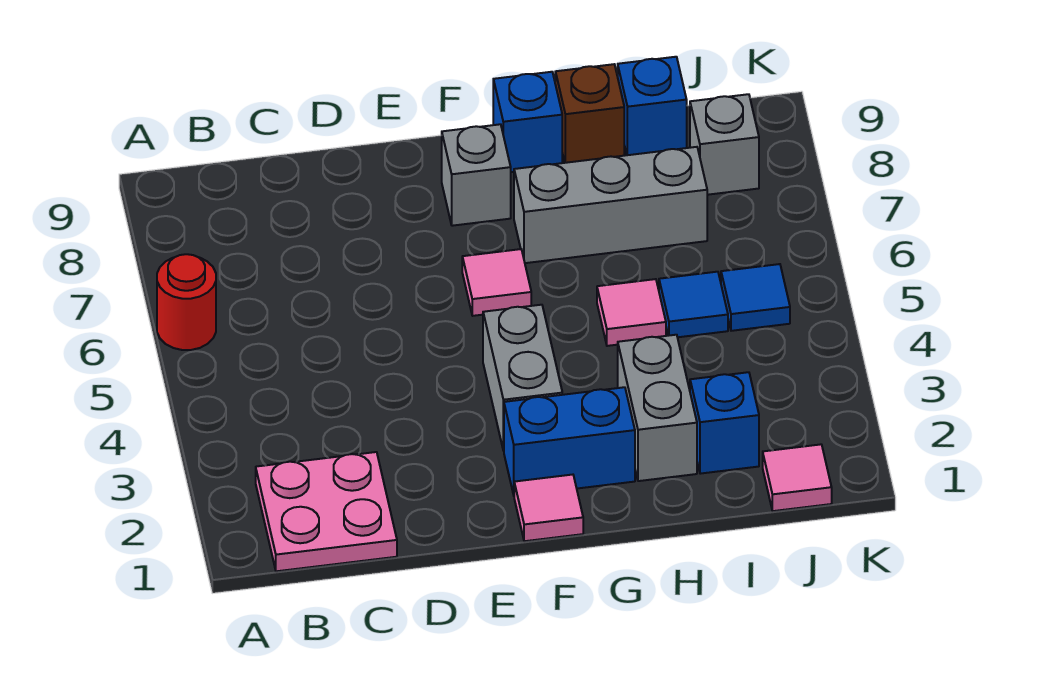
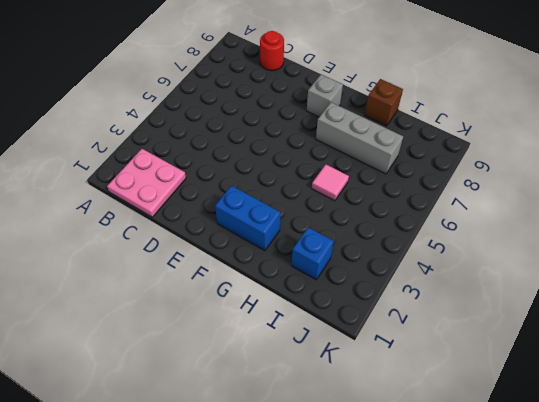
red 1x1 round brick [260,31,284,71] -> red 1x1 round brick moved to [157,254,216,350]
none -> pink 1x1 tile [514,475,583,541]
none -> grey 1x2 brick [483,305,562,451]
none -> pink 1x1 tile [462,249,531,316]

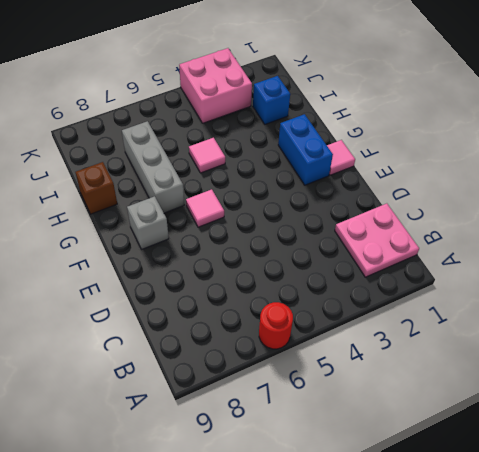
pink 2x2 brick [179,48,252,123] -> none
none -> grey 1x2 brick [483,305,562,451]
none -> blue 1x1 brick [493,72,562,172]
none -> grey 1x2 brick [618,335,697,481]

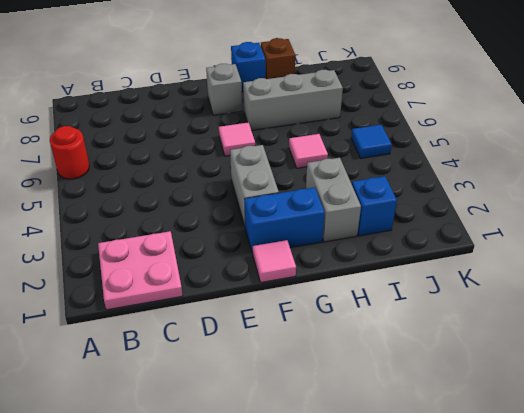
none -> blue 1x1 tile [659,272,728,337]
none -> blue 1x1 brick [618,57,687,155]
none -> pink 1x1 tile [763,444,832,511]

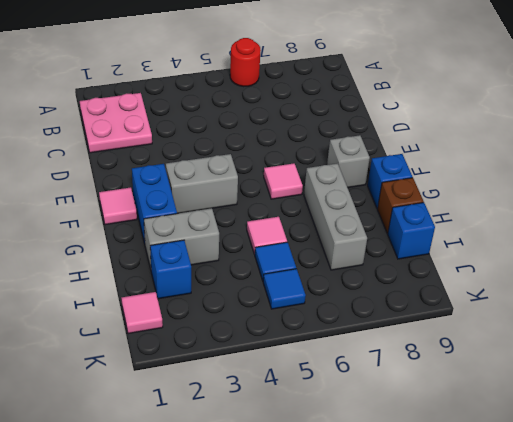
none -> grey 1x1 brick [690,94,759,195]

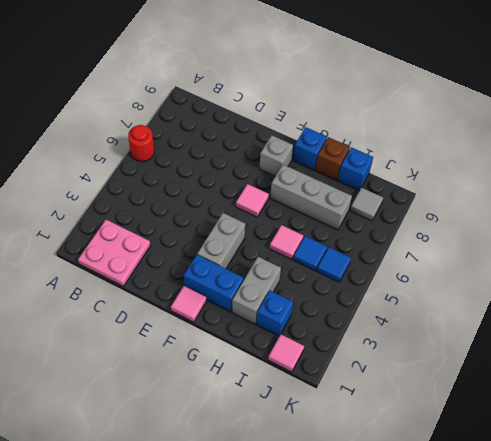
grey 1x1 tile [350,188,383,221] -> grey 1x1 brick [690,94,759,195]

